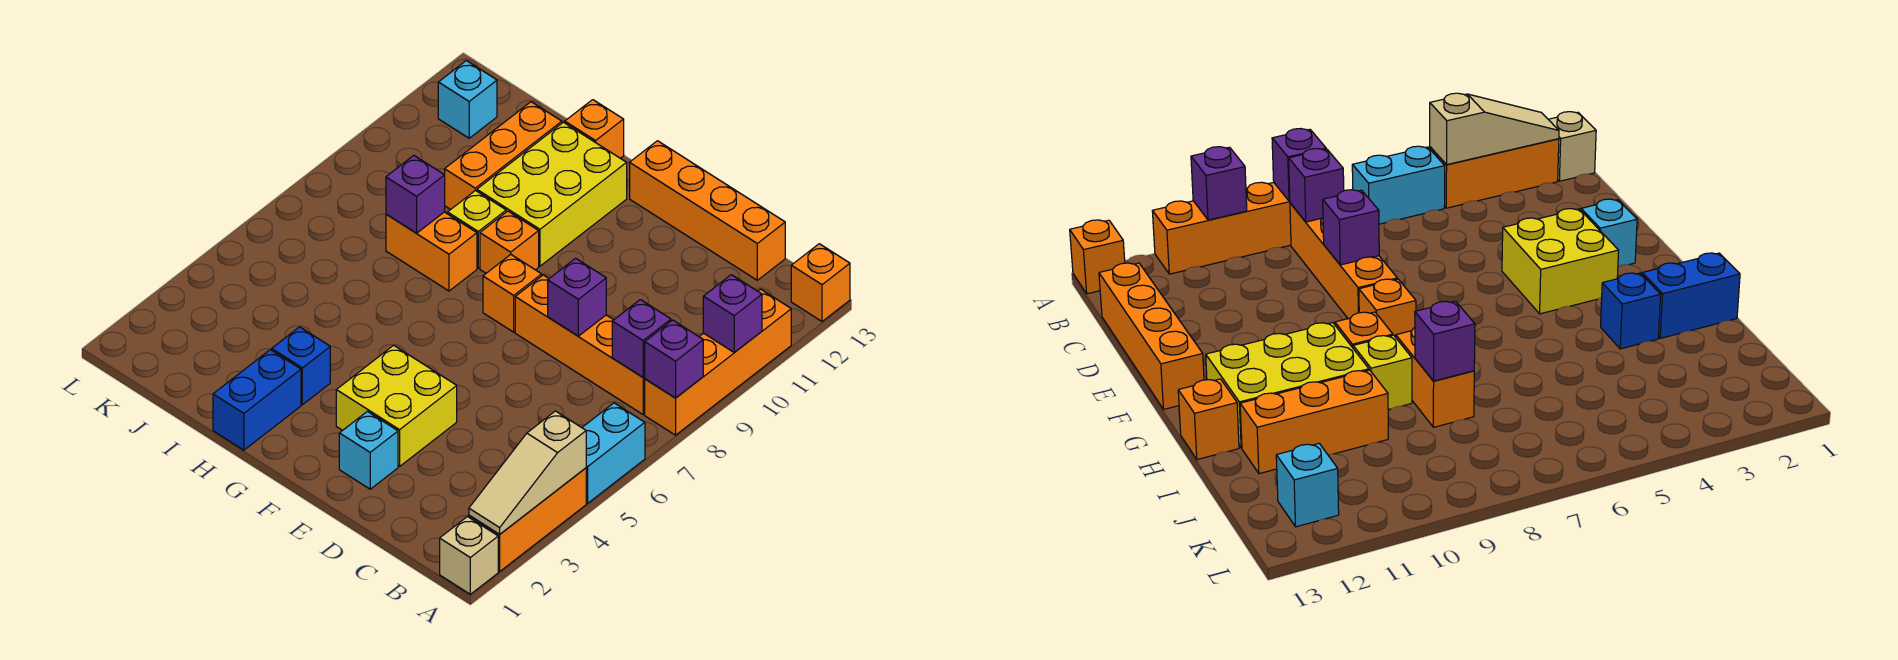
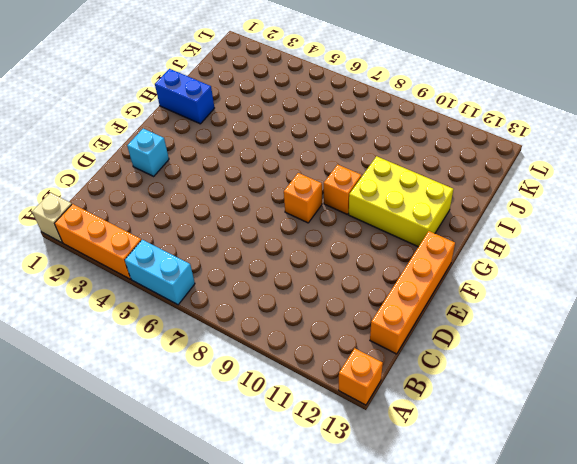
none -> orange 1x4 brick [645,289,791,435]
none -> orange 1x4 brick [515,275,645,414]
none -> yellow 2x2 brick [336,345,457,466]

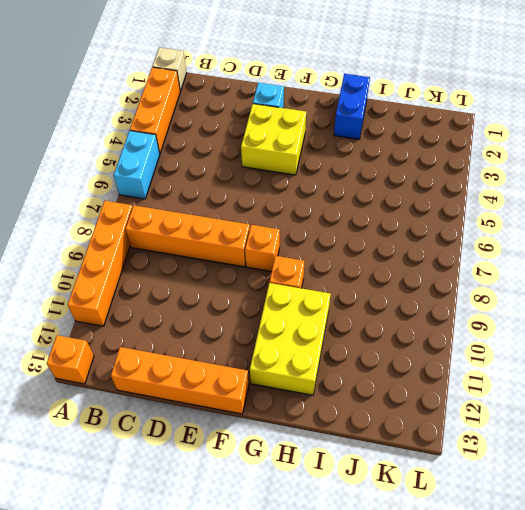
none -> blue 1x1 brick [272,327,330,405]
none -> orange 1x2 brick [386,212,477,291]
none -> yellow 1x1 brick [448,190,506,268]

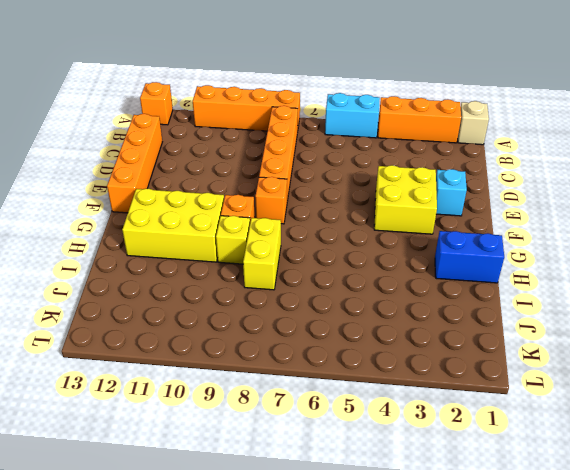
yellow 1x2 brick [243,218,281,290] -> orange 1x2 brick [386,212,477,291]
none -> blue 1x1 brick [272,327,330,405]
none -> orange 1x1 brick [565,100,624,158]
none -> orange 1x3 brick [445,102,562,209]

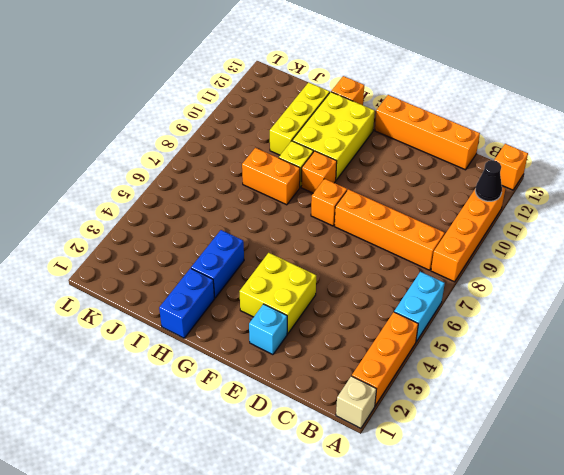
black 1x1 cone [475,160,502,201] -> none
blue 1x2 brick [191,230,244,298] -> blue 1x1 brick [272,327,330,405]
yellow 1x3 brick [270,82,330,155] -> orange 1x3 brick [445,102,562,209]
none -> cyan 1x1 brick [438,61,497,138]
none -> tan 1x3 slope [469,411,586,534]
none -> purple 1x1 brick [645,320,703,398]

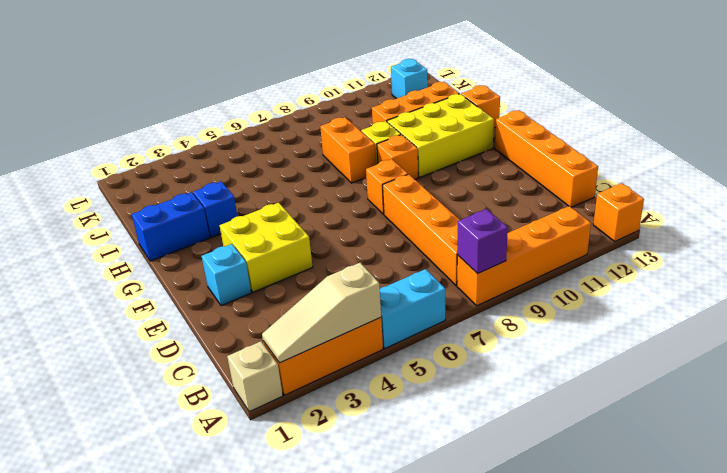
none -> purple 1x1 brick [703,275,762,352]
none -> purple 1x1 brick [612,300,671,377]
none -> purple 1x1 brick [548,258,606,336]

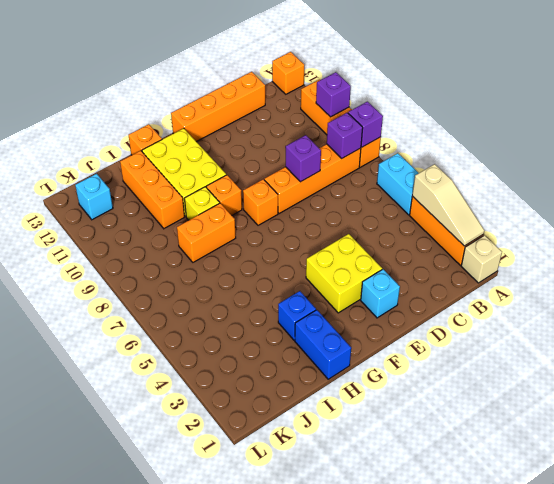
none -> purple 1x1 brick [386,155,445,233]

